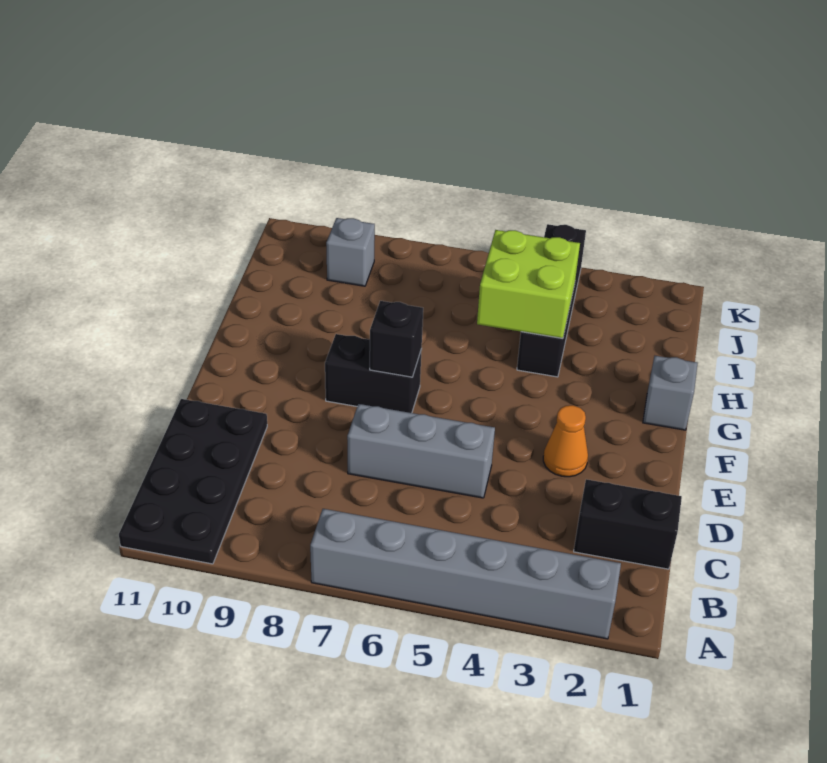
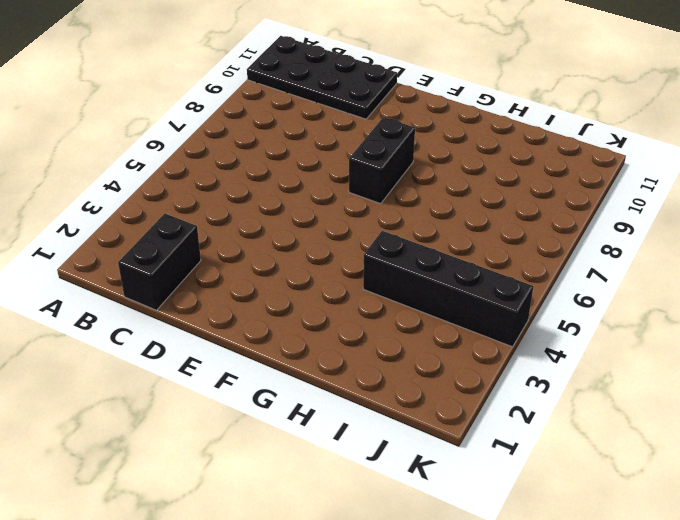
none -> grey 1x6 brick [310,509,621,639]
none -> grey 1x3 brick [347,404,495,498]

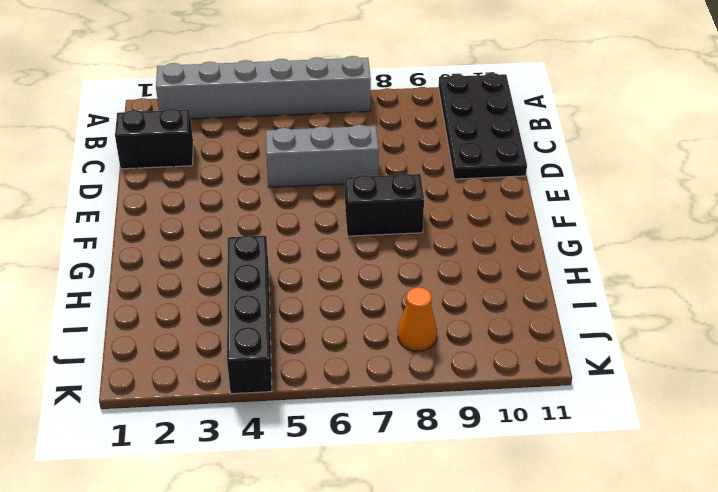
orange 1x1 cone [398,287,437,351] -> orange 1x1 cone moved to [543,405,588,477]
none -> grey 1x1 brick [643,356,698,430]
none -> grey 1x1 brick [326,218,375,286]

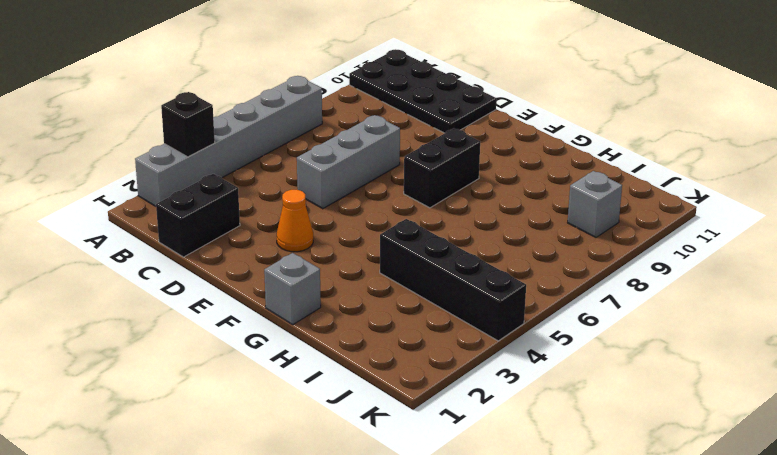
black 1x1 brick [161,92,215,157] -> black 1x1 brick moved to [370,301,423,377]
none -> lime 2x2 brick [477,230,580,338]

